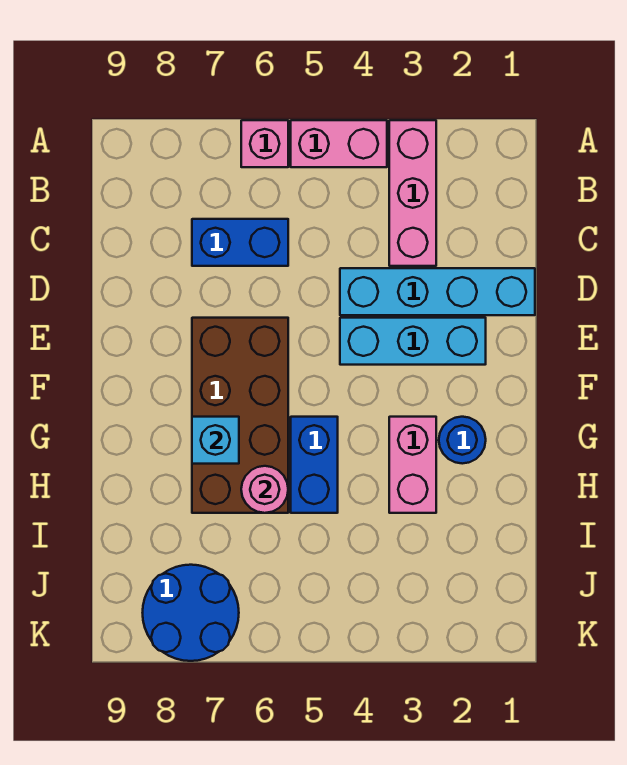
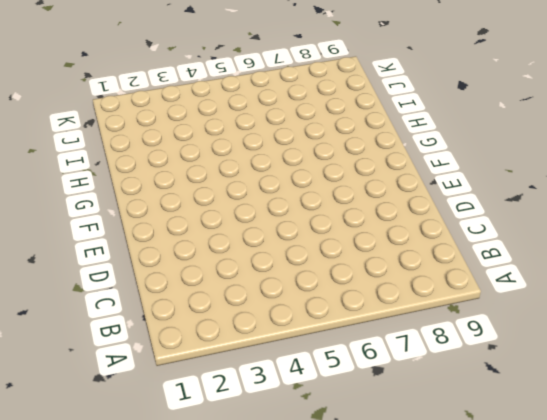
none -> pink 1x3 brick [389,120,436,266]
none -> pink 1x2 brick [291,120,387,167]
none -> pink 1x1 brick [241,120,288,167]

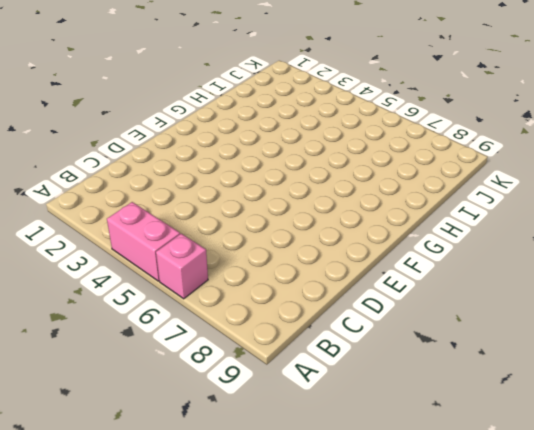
none -> pink 1x3 brick [389,120,436,266]
none -> blue 1x2 brick [192,219,288,266]
none -> cyan 1x4 brick [340,268,535,315]

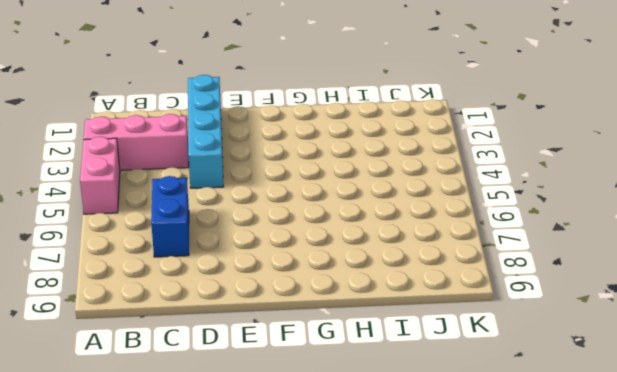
none -> pink 1x1 brick [241,120,288,167]
none -> cyan 1x3 brick [340,318,486,365]
none -> brown 2x4 brick [192,318,288,513]

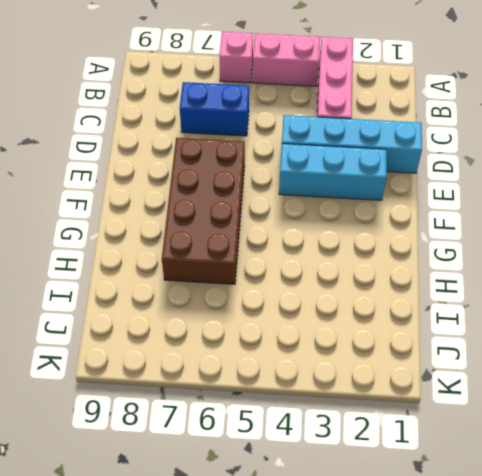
none -> blue 1x1 round brick [439,417,486,464]
none -> pink 1x2 brick [389,417,436,513]
none -> blue 1x2 brick [291,417,338,513]

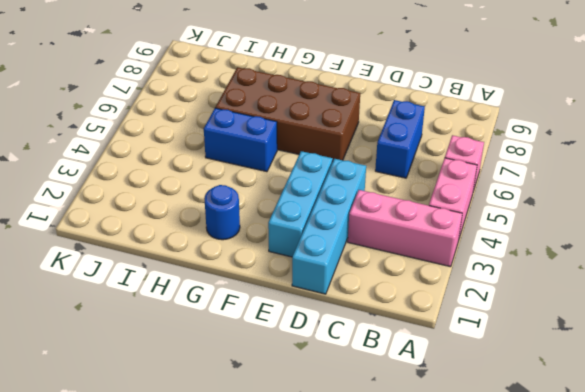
none -> pink 1x2 brick [389,417,436,513]
none -> blue 2x2 round brick [143,565,239,661]
none -> cyan 1x1 brick [192,417,239,464]

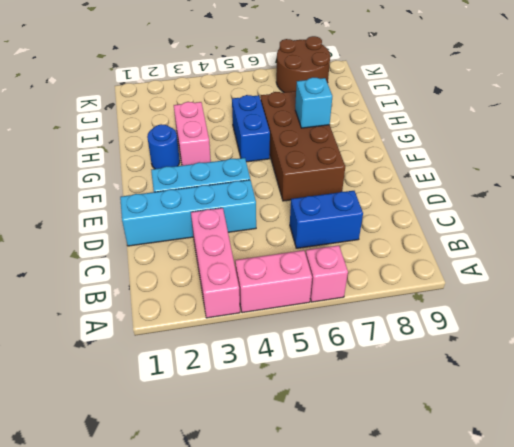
brown 2x2 round brick [276,36,330,92] -> blue 2x2 round brick [143,565,239,661]
none -> pink 1x1 round brick [241,466,288,513]

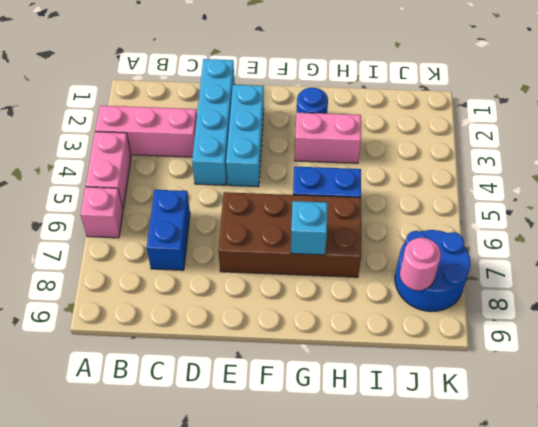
pink 1x1 round brick [400,238,441,290] -> pink 1x1 round brick moved to [241,466,288,513]

